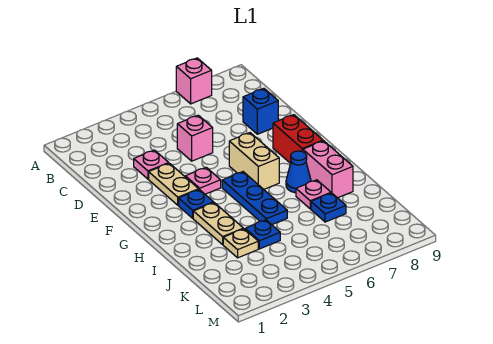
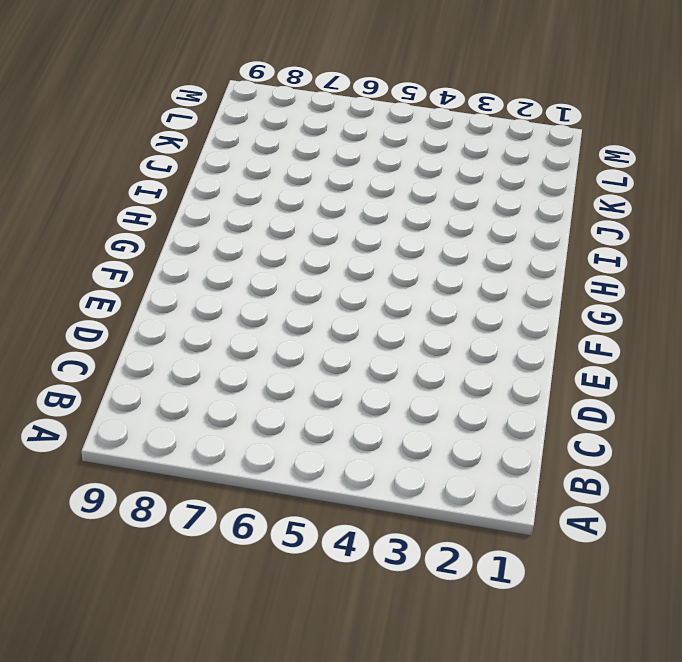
none -> pink 1x1 brick [176,58,212,104]
none -> pink 1x1 plate [134,150,169,179]
none -> pink 1x1 brick [177,115,213,161]

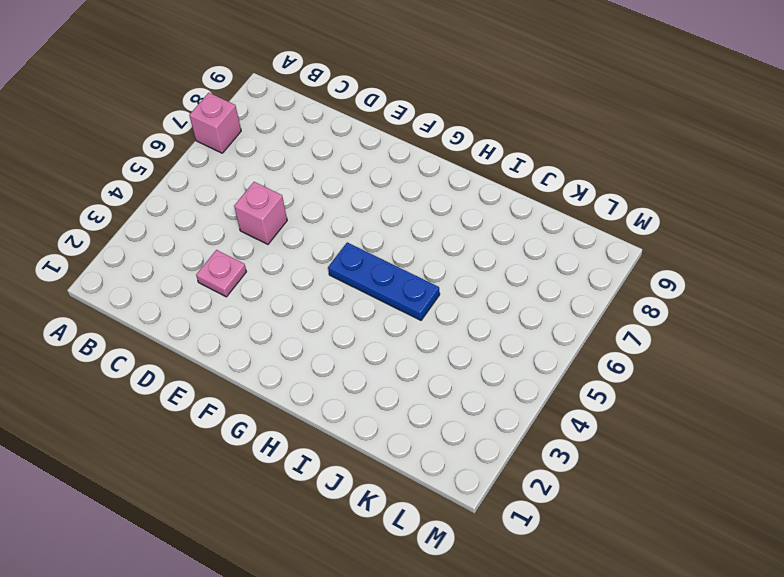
none -> blue 1x1 brick [243,88,278,134]
none -> tan 1x2 plate [149,163,199,205]
none -> pink 1x1 plate [185,167,221,194]

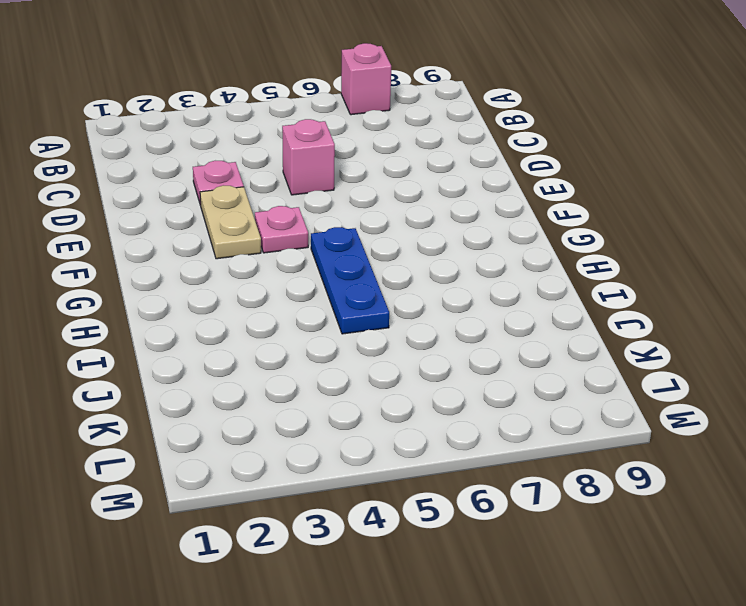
none -> blue 1x1 brick [243,88,278,134]
none -> tan 1x2 brick [229,133,279,189]
none -> red 1x2 brick [273,115,323,163]

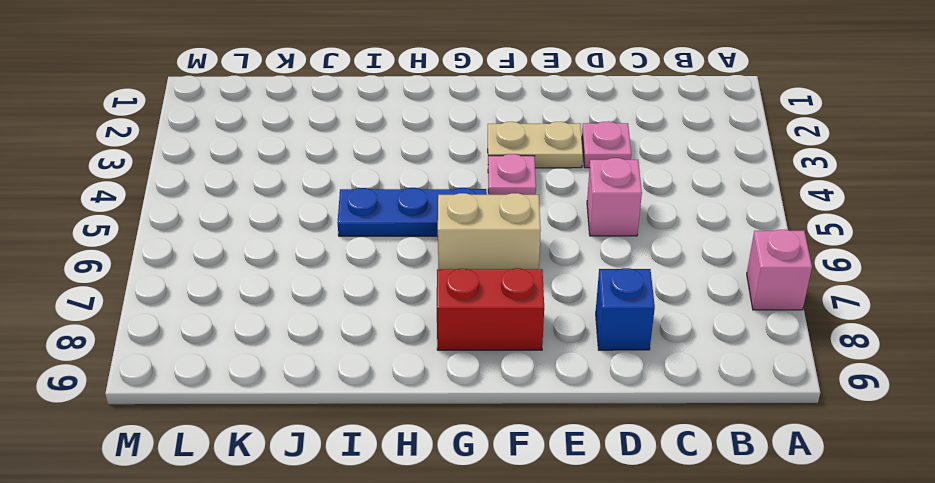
none -> blue 1x1 plate [179,189,214,218]
none -> tan 1x2 plate [193,203,243,244]
none -> blue 1x1 cone [286,151,311,193]

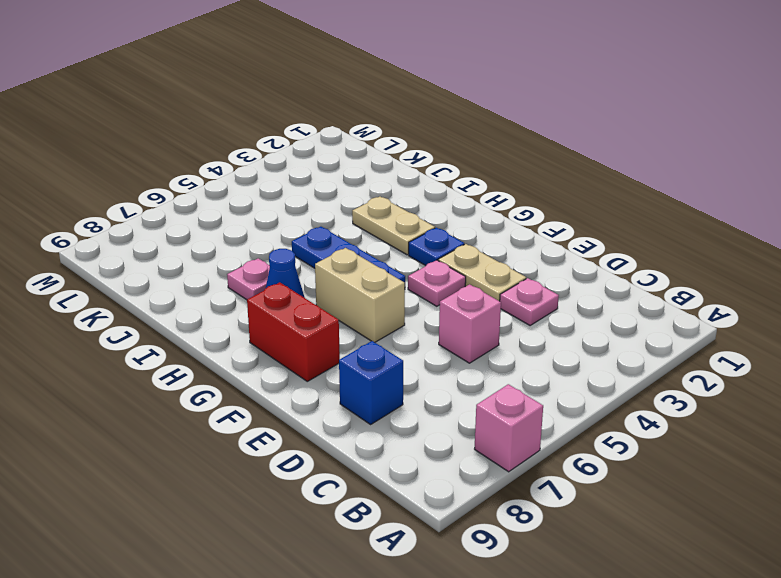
none -> pink 1x2 brick [303,141,353,198]
none -> tan 1x1 plate [223,229,258,258]
none -> blue 1x1 plate [245,220,280,249]

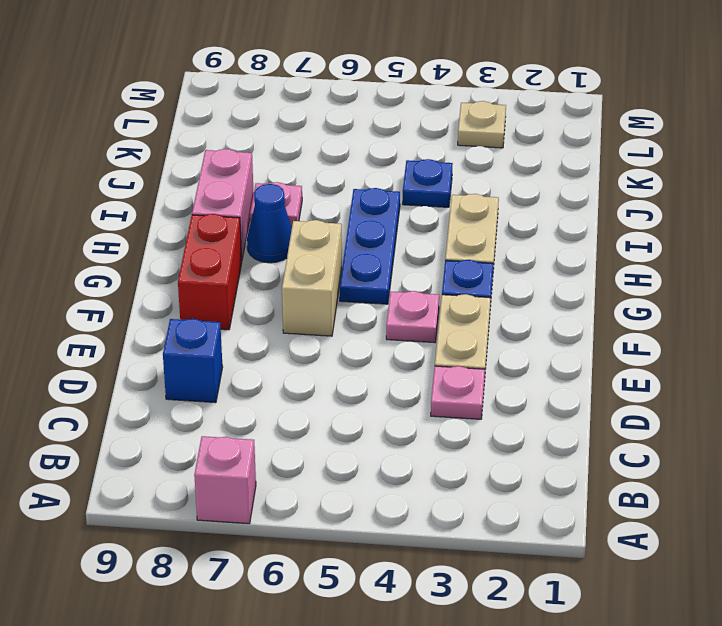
tan 1x1 plate [458,101,506,148] -> tan 1x1 plate moved to [223,229,258,258]
none -> pink 1x1 brick [177,115,213,161]
none -> blue 1x1 plate [311,193,346,222]

